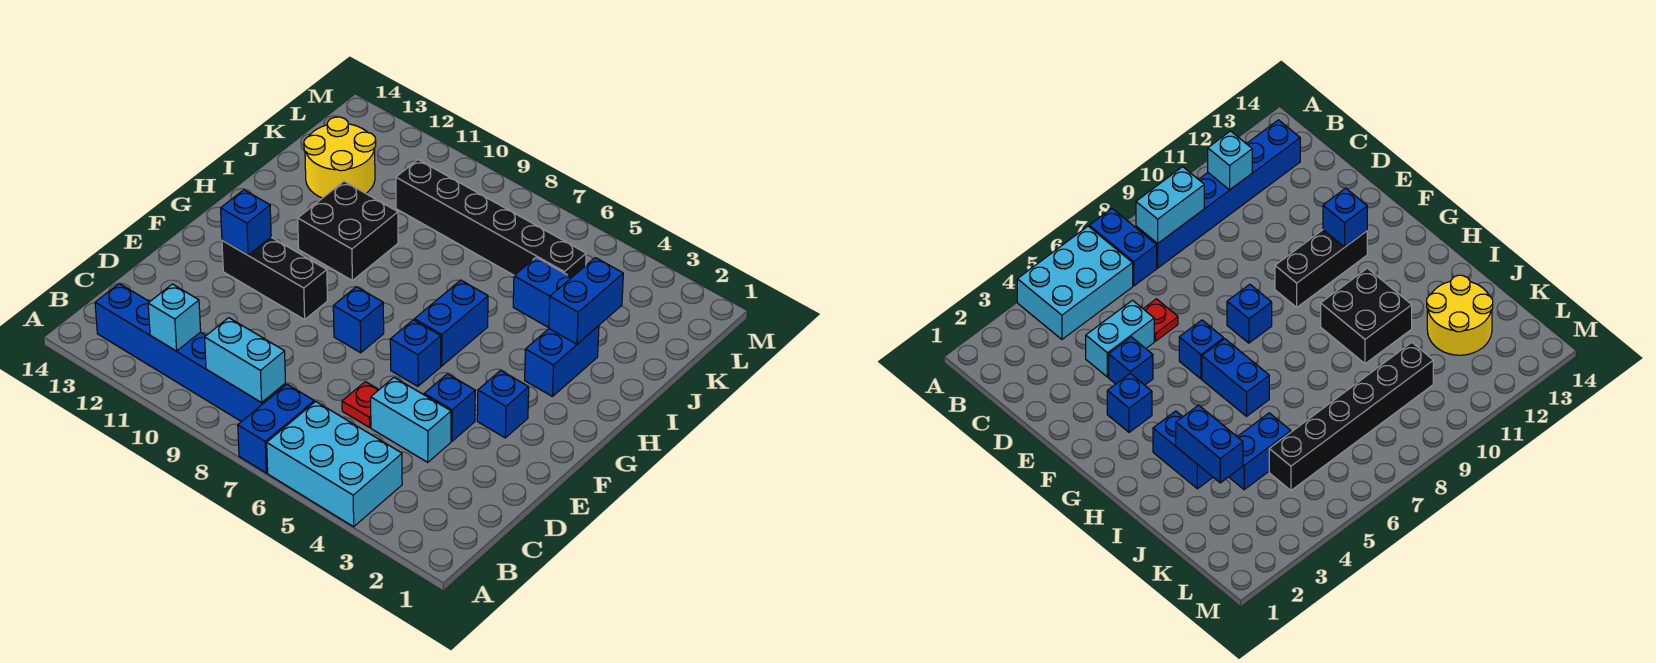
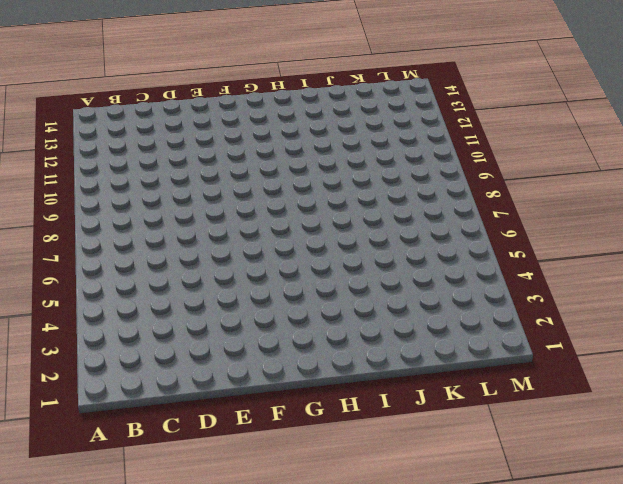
none -> cyan 2x3 brick [267,402,402,527]
none -> blue 1x2 brick [238,384,314,473]
none -> blue 1x6 brick [95,284,286,422]

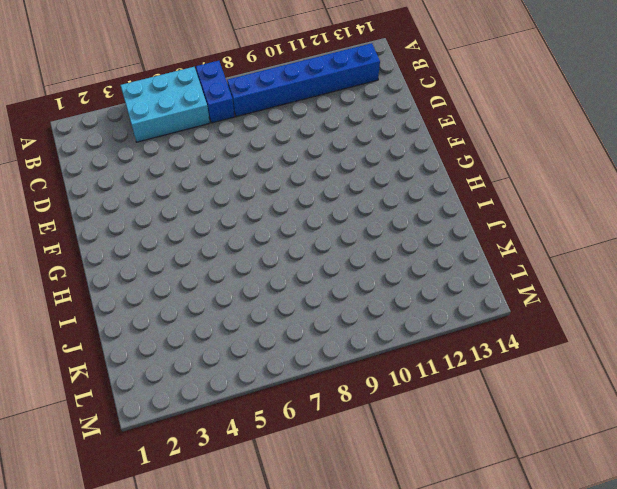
none -> cyan 1x2 brick [371,378,451,462]
none -> red 1x1 plate [342,382,379,427]
none -> blue 1x1 brick [424,374,475,441]

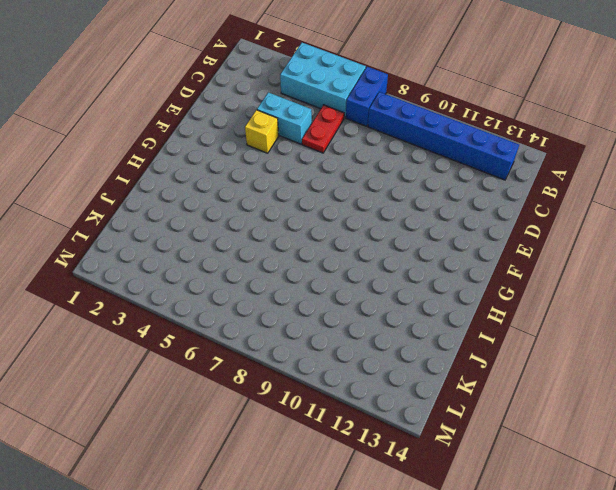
red 1x2 plate [302,105,344,153] -> red 1x1 plate [342,382,379,427]
yellow 1x1 brick [245,110,279,153] -> blue 1x1 brick [424,374,475,441]
none -> blue 1x1 brick [477,370,529,438]
none -> blue 1x1 brick [390,320,441,386]
none -> blue 1x1 brick [333,287,384,353]

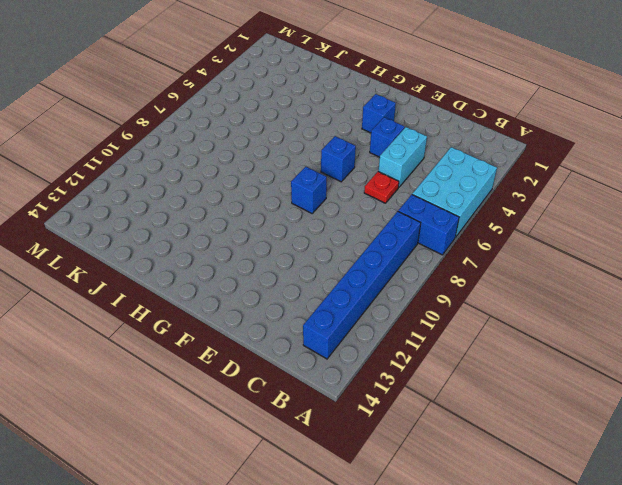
none -> black 1x3 brick [222,237,327,320]
none -> blue 1x2 brick [414,280,488,366]
none -> blue 1x2 brick [525,326,599,397]

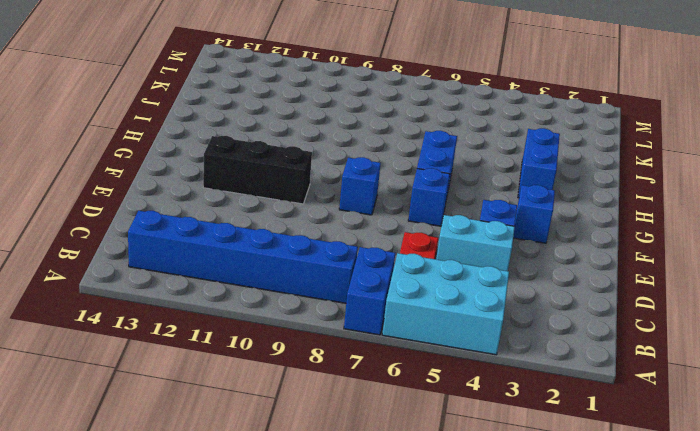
none -> black 2x2 brick [298,181,398,280]
none -> blue 1x2 brick [513,258,572,328]
none -> yellow 2x2 round brick [304,117,376,198]

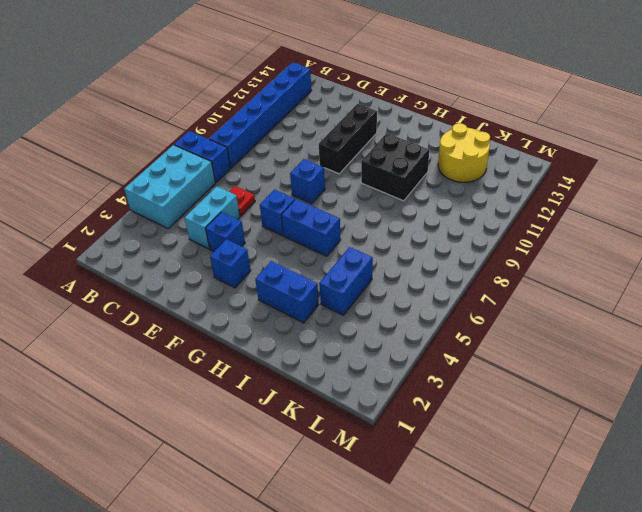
none -> black 1x6 brick [396,160,586,277]
none -> cyan 1x2 brick [205,318,286,403]
none -> cyan 1x1 brick [148,284,201,351]

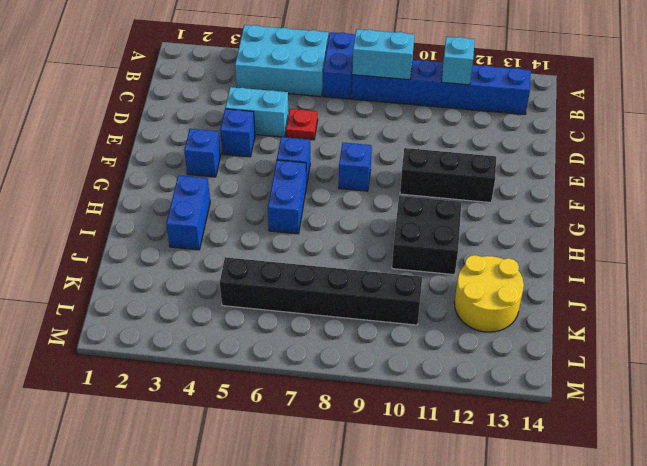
none -> blue 1x2 brick [513,258,572,328]
none -> blue 1x1 brick [221,190,271,255]
none -> blue 1x2 brick [549,258,623,344]

